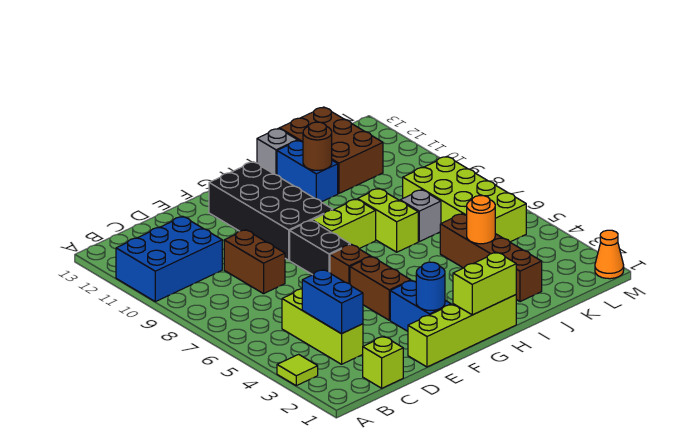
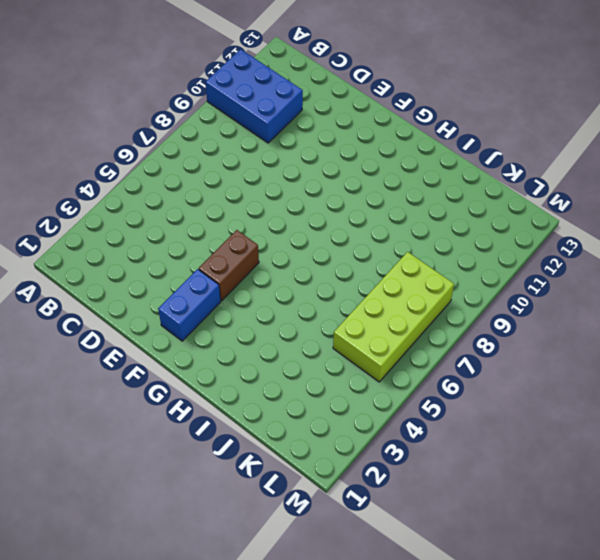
none -> lime 1x1 tile [277,354,318,386]
none -> lime 1x1 brick [363,337,403,388]
none -> lime 1x3 brick [282,289,363,364]

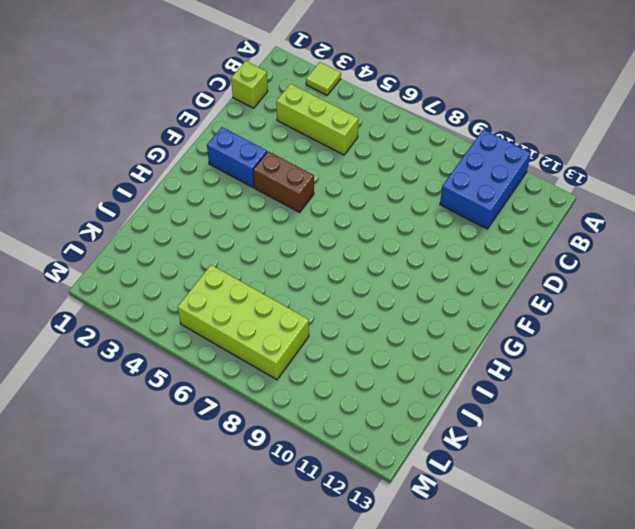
none -> brown 1x2 brick [224,230,285,294]
none -> lime 1x4 brick [408,295,516,367]
none -> brown 1x1 brick [330,244,371,284]

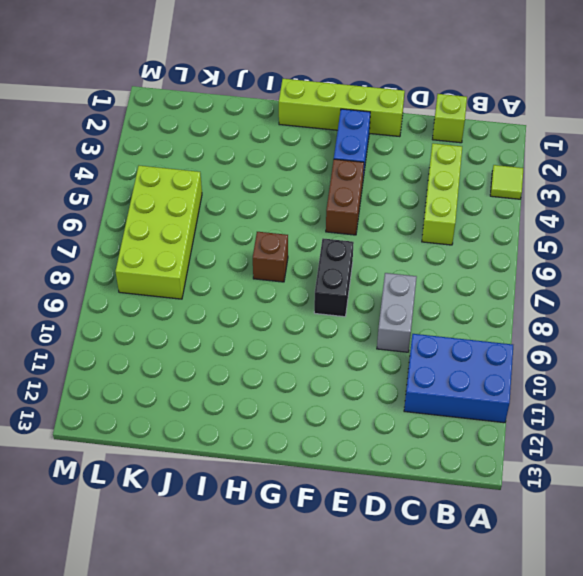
grey 1x2 brick [377,273,417,352] -> brown 1x2 brick [224,230,285,294]
brown 1x1 brick [253,232,288,282] -> brown 1x1 brick moved to [330,244,371,284]
none -> black 2x4 brick [209,162,333,260]
none -> lime 1x2 brick [312,199,376,249]
none -> lime 1x2 brick [357,188,418,252]

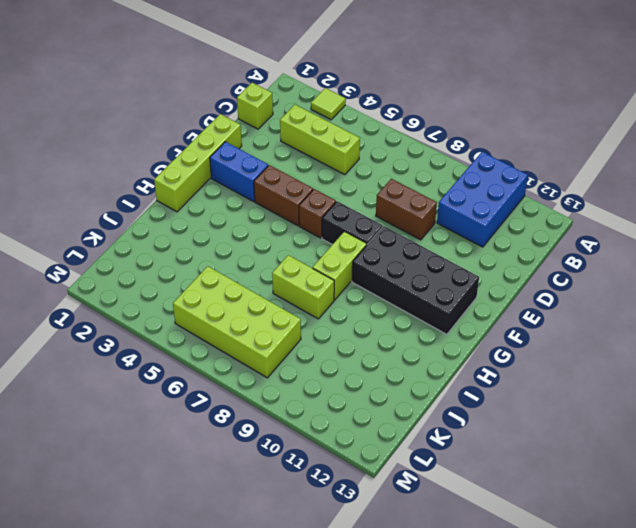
none -> blue 1x2 brick [277,140,338,202]
none -> grey 1x1 brick [257,128,298,175]
none -> brown 1x4 brick [440,214,542,302]

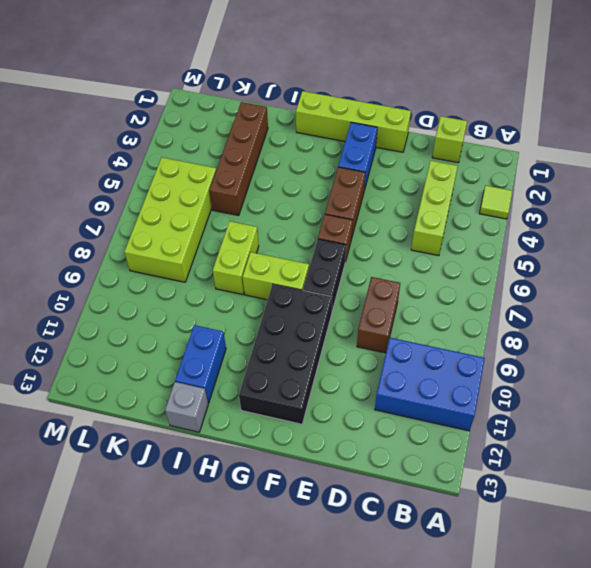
none -> grey 1x1 brick [400,190,441,242]
none -> brown 2x3 brick [279,107,383,193]
none -> orange 1x1 cone [595,230,624,279]

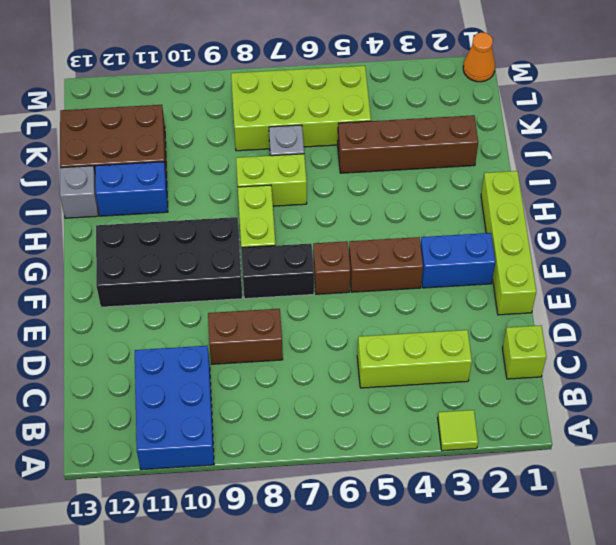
none -> blue 1x2 brick [302,270,363,334]
none -> blue 1x1 round brick [416,262,445,310]
none -> lime 1x2 brick [453,252,516,315]

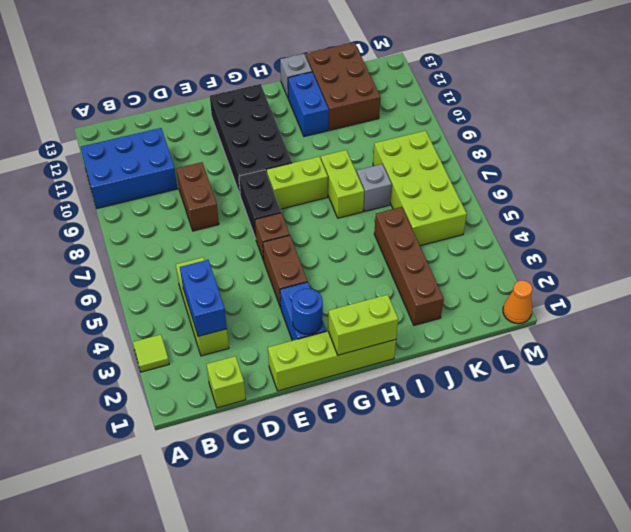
none -> brown 1x1 round brick [303,122,332,170]
none -> orange 1x1 round brick [467,196,495,244]

